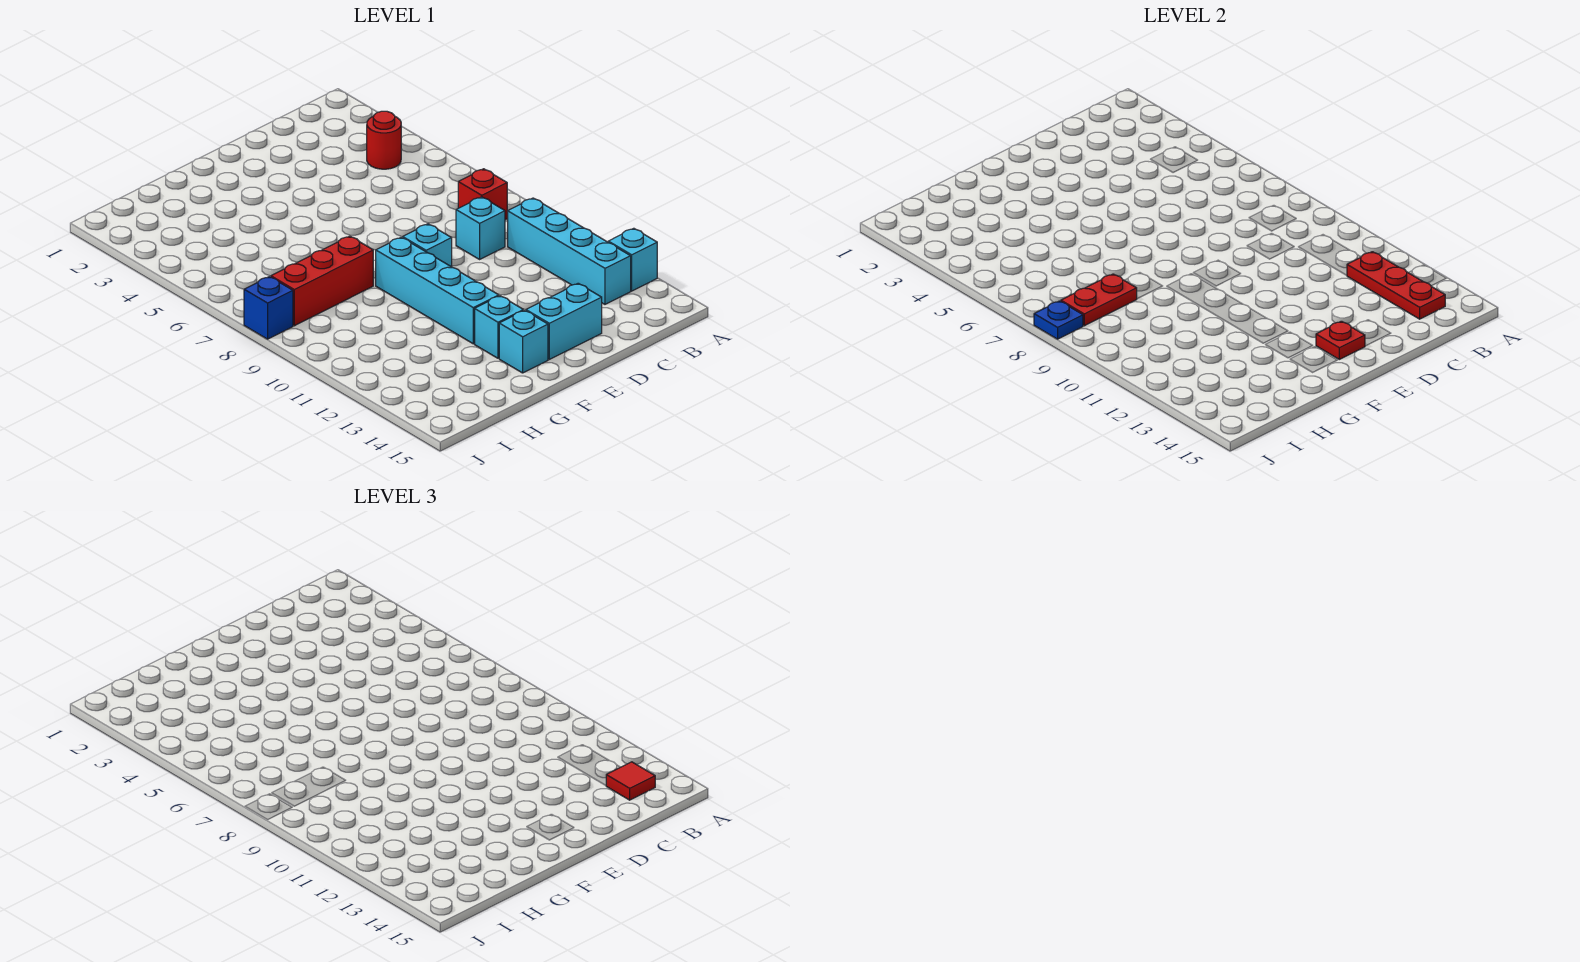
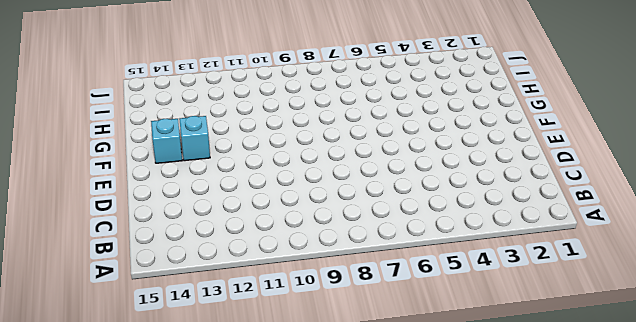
none -> cyan 1x1 brick [608,228,657,291]
none -> red 1x1 round brick [367,111,401,169]
none -> red 1x1 brick [458,169,507,220]

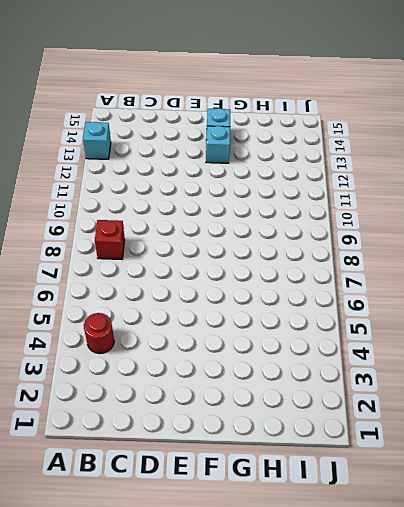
none -> cyan 1x4 brick [508,198,631,304]
none -> cyan 1x1 brick [456,197,505,259]
none -> cyan 1x2 brick [526,283,602,359]

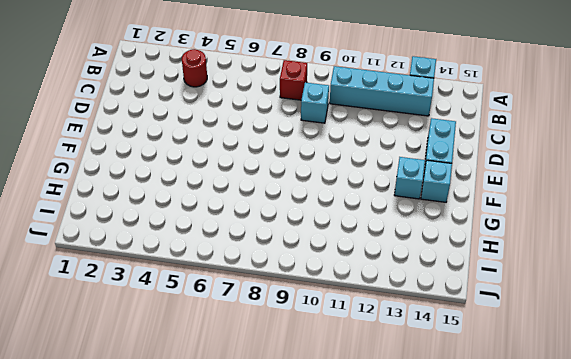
none -> cyan 1x1 brick [403,224,452,267]
none -> cyan 1x4 brick [376,237,499,344]
none -> red 1x3 brick [271,236,373,326]

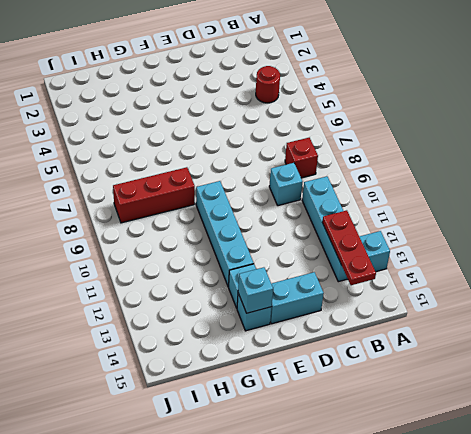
cyan 1x1 brick [238,267,273,313] -> cyan 1x1 brick moved to [403,224,452,267]
none -> blue 1x1 brick [244,277,293,339]
none -> red 1x1 plate [1316,321,1365,359]
none -> red 1x2 plate [1061,274,1137,326]

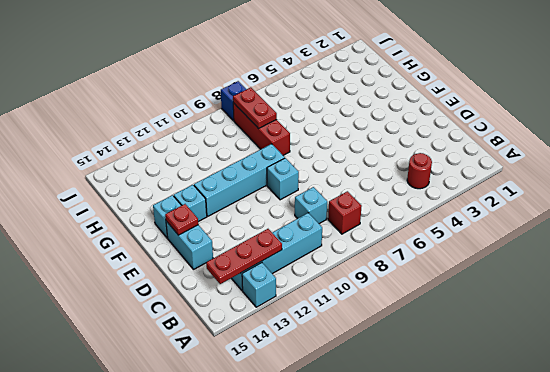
none -> blue 1x1 plate [1034,301,1083,339]
none -> red 1x1 tile [606,762,655,800]

